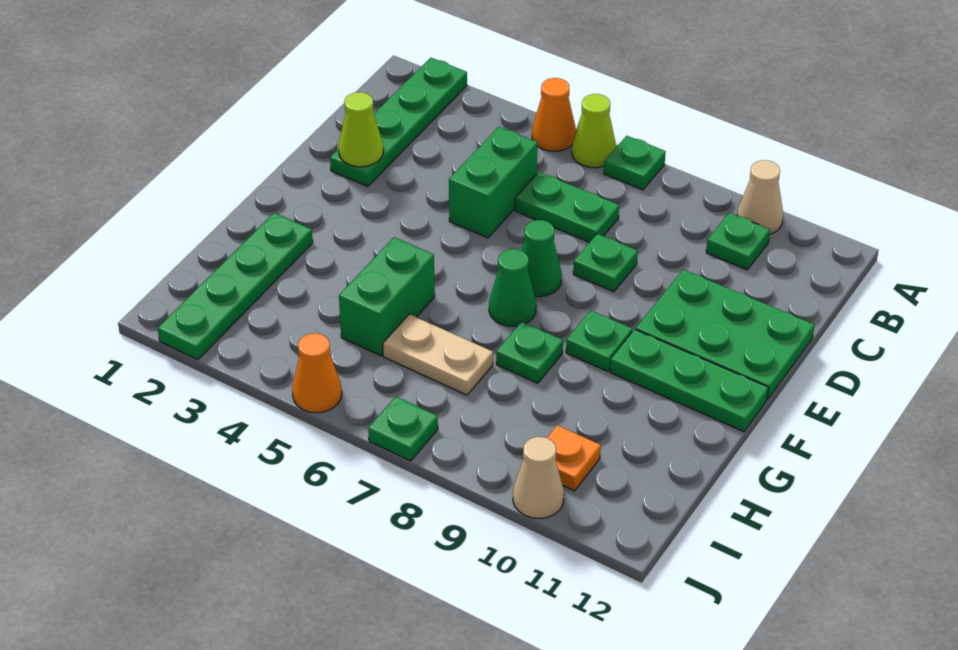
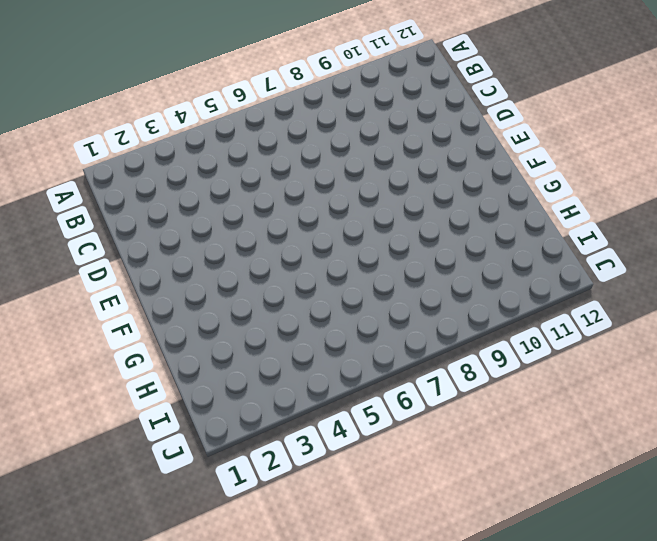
none -> green 1x4 plate [330,58,467,187]
none -> orange 1x1 cone [532,78,576,151]
none -> lime 1x1 cone [572,94,616,168]

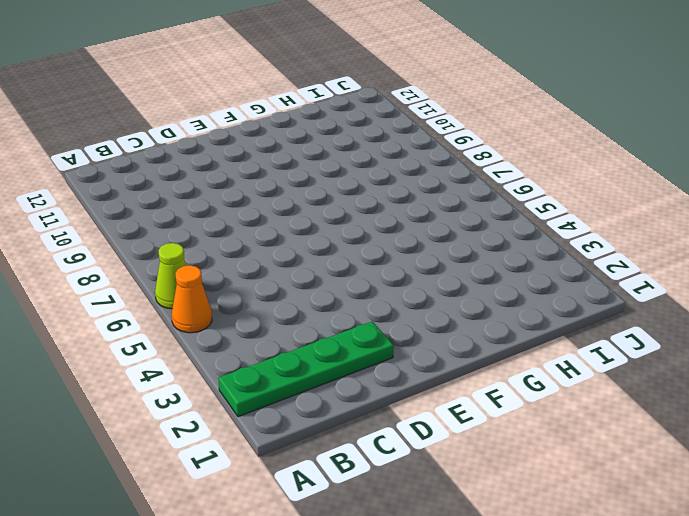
none -> green 1x1 plate [604,136,666,190]
none -> tan 1x1 cone [737,160,783,234]
none -> green 1x1 plate [706,213,770,270]

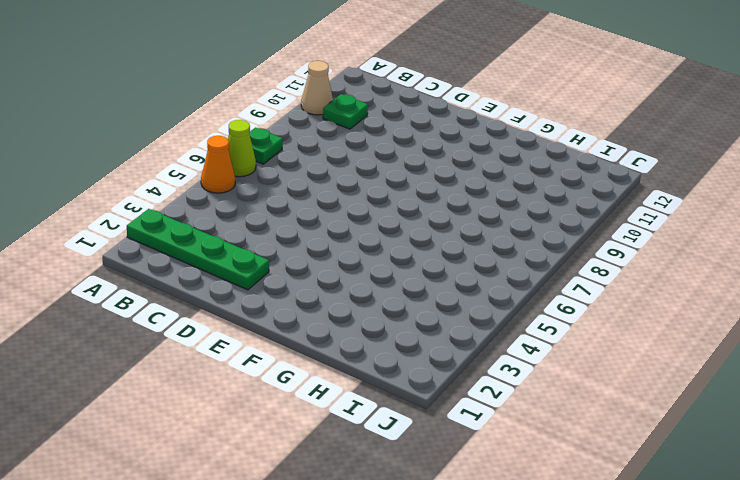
none -> green 1x2 brick [449,127,538,238]
none -> green 1x2 plate [515,172,619,242]
none -> green 1x1 plate [573,234,638,292]

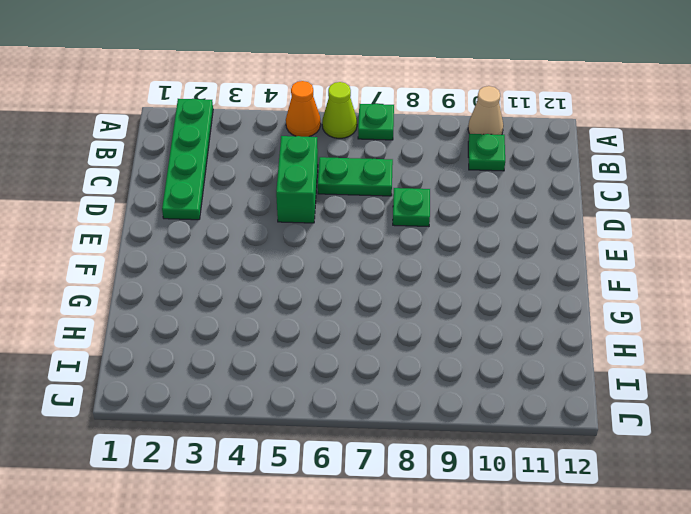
none -> green 2x3 plate [636,270,815,399]
none -> green 1x1 cone [521,220,562,297]
none -> green 1x1 cone [489,249,536,326]

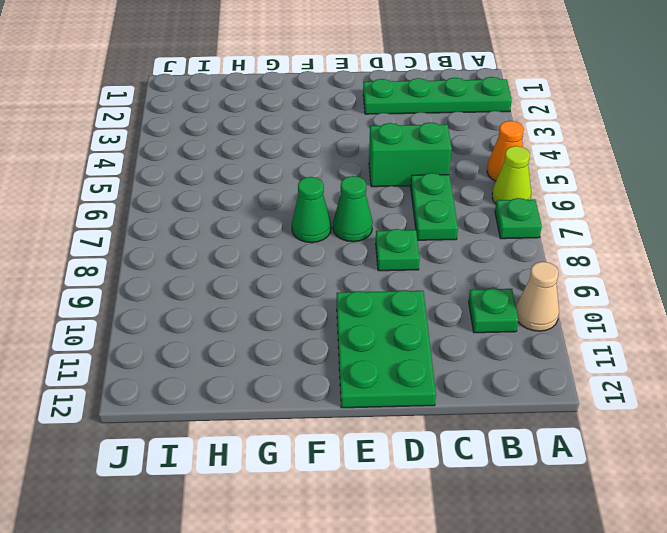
none -> green 1x1 plate [566,311,632,371]
none -> green 1x3 plate [610,330,768,432]
none -> green 1x4 plate [158,213,313,360]

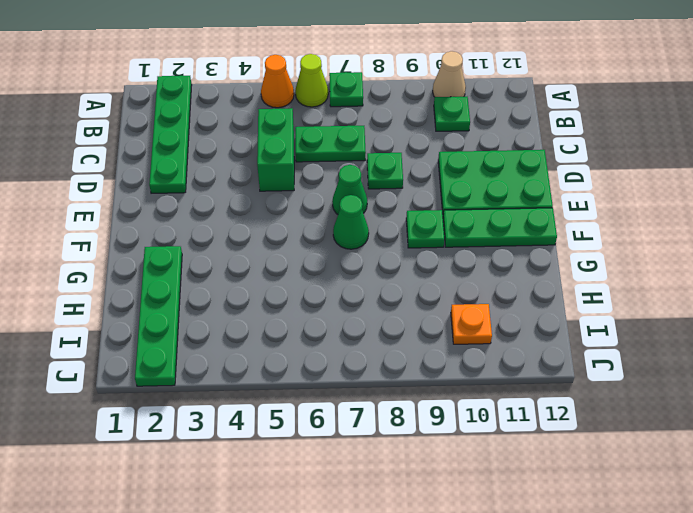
none -> green 1x2 brick [339,237,435,356]
none -> green 1x1 plate [496,322,563,383]
none -> tan 1x2 plate [383,314,493,395]

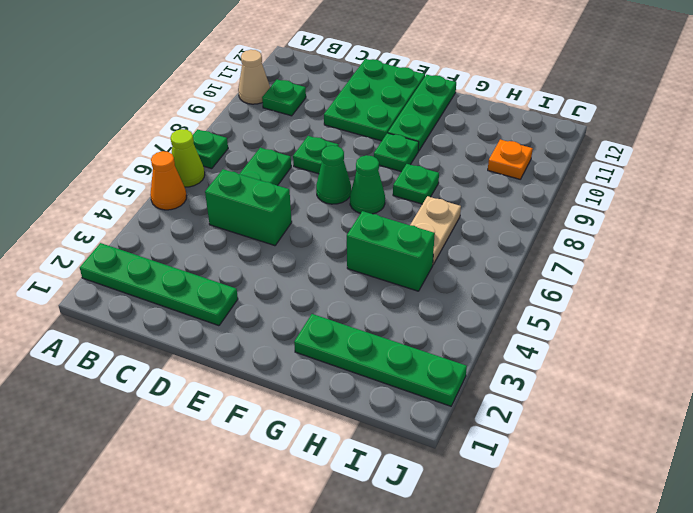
none -> orange 1x1 cone [292,333,342,413]
none -> green 1x1 plate [368,397,438,461]
none -> tan 1x1 cone [513,437,564,519]

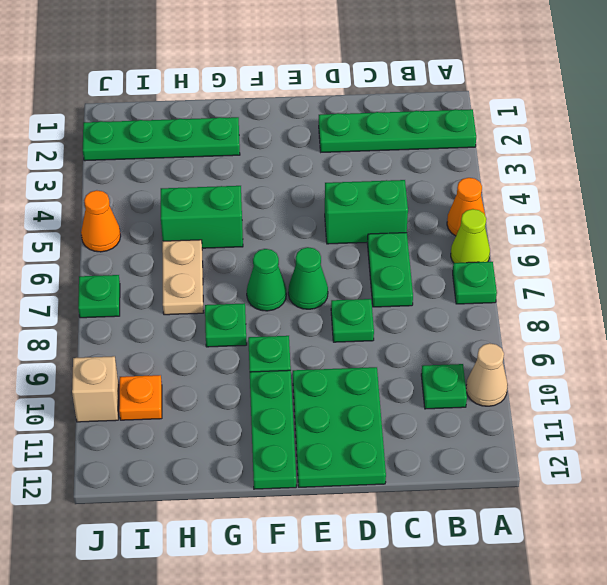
tan 1x1 brick [72,356,119,422] -> tan 1x1 cone [513,437,564,519]
none -> lime 1x1 cone [338,92,383,167]

